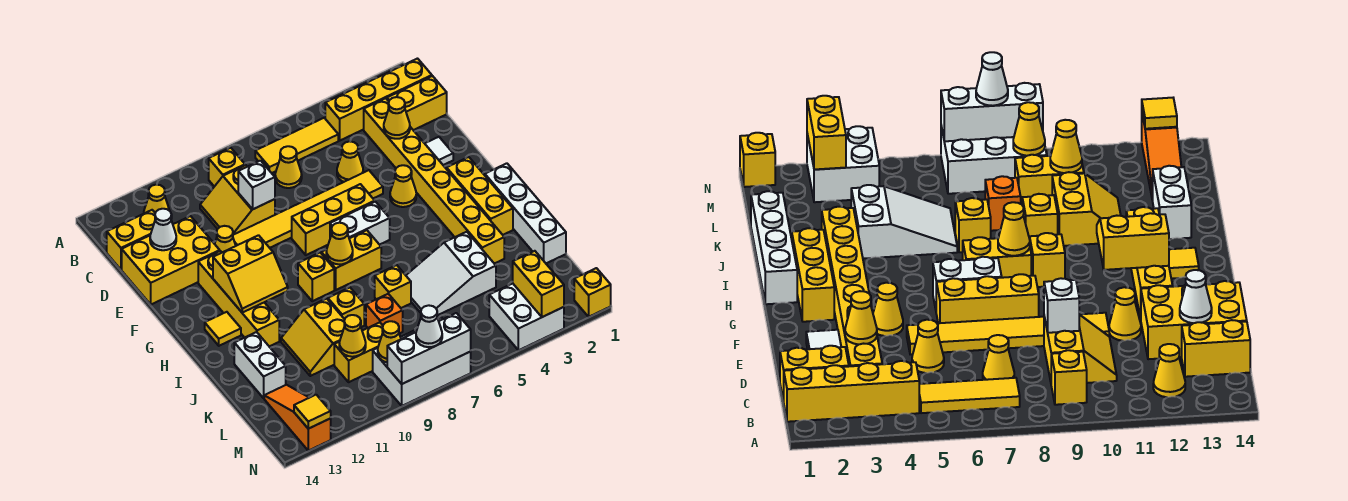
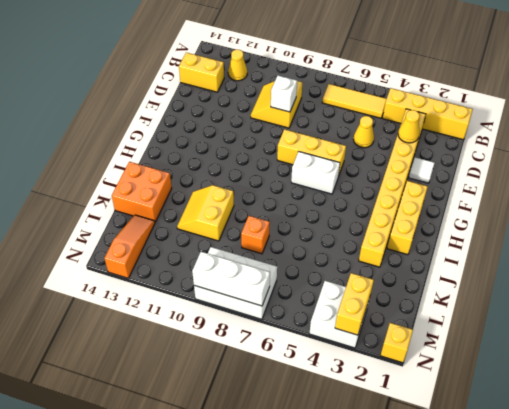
orange 2x2 brick [112,162,172,222] -> white 1x2 brick [234,332,286,398]
none -> yellow 1x1 brick [209,148,245,187]
none -> yellow 1x2 brick [387,76,447,130]
none -> yellow 1x1 cone [275,146,302,188]
none -> yellow 2x3 brick [122,216,220,304]

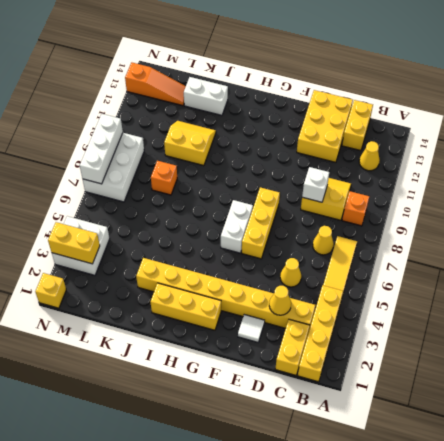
orange 1x1 brick [342,191,369,226] -> yellow 1x1 brick [209,148,245,187]
none -> yellow 1x6 tile [233,170,383,248]
none -> yellow 1x1 cone [215,226,236,252]
none -> yellow 1x1 cone [390,165,416,207]
none -> yellow 1x4 brick [198,251,279,346]

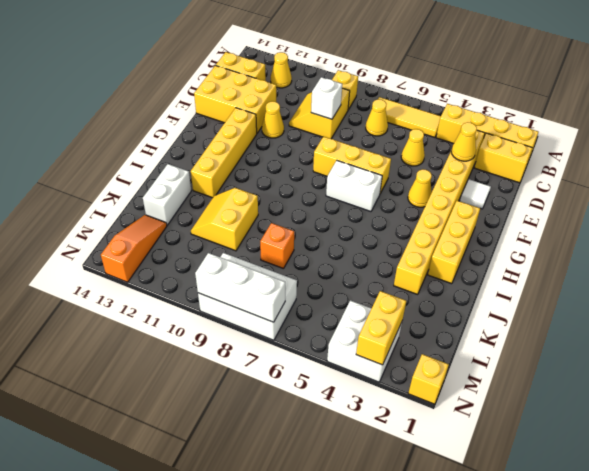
none -> yellow 1x6 tile [233,170,383,248]
none -> white 1x4 brick [485,163,566,263]
none -> yellow 1x2 brick [321,230,381,290]
none -> yellow 1x1 brick [298,253,334,301]

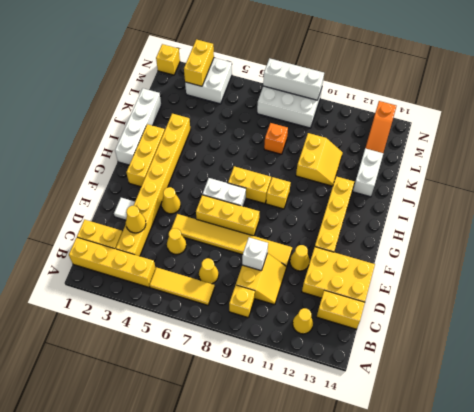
none -> yellow 1x1 tile [205,312,241,346]
none -> white 2x3 slope [406,232,496,315]
none -> yellow 1x1 brick [375,265,411,308]
none -> yellow 1x1 brick [328,288,364,327]

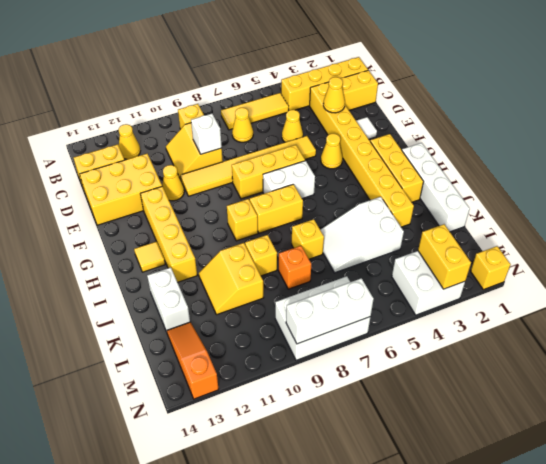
none -> yellow 1x2 brick [334,322,383,382]
none -> white 1x1 cone [150,209,176,250]
none -> yellow 2x2 slope [213,235,288,313]
none -> yellow 1x1 cone [326,223,353,264]

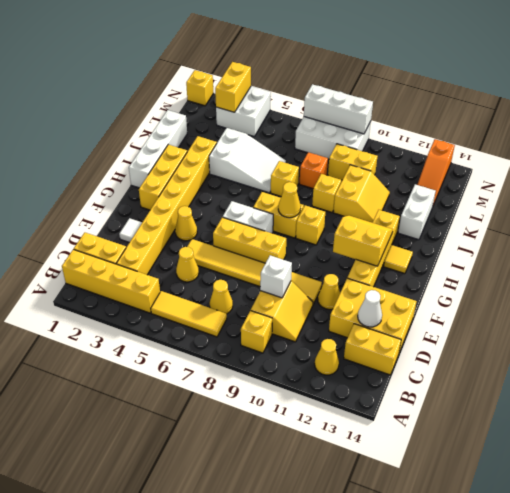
none -> yellow 1x1 cone [384,97,410,139]
none -> yellow 1x1 cone [339,315,366,357]
none -> yellow 1x1 cone [378,321,401,362]
none -> yellow 1x1 tile [294,395,331,429]

